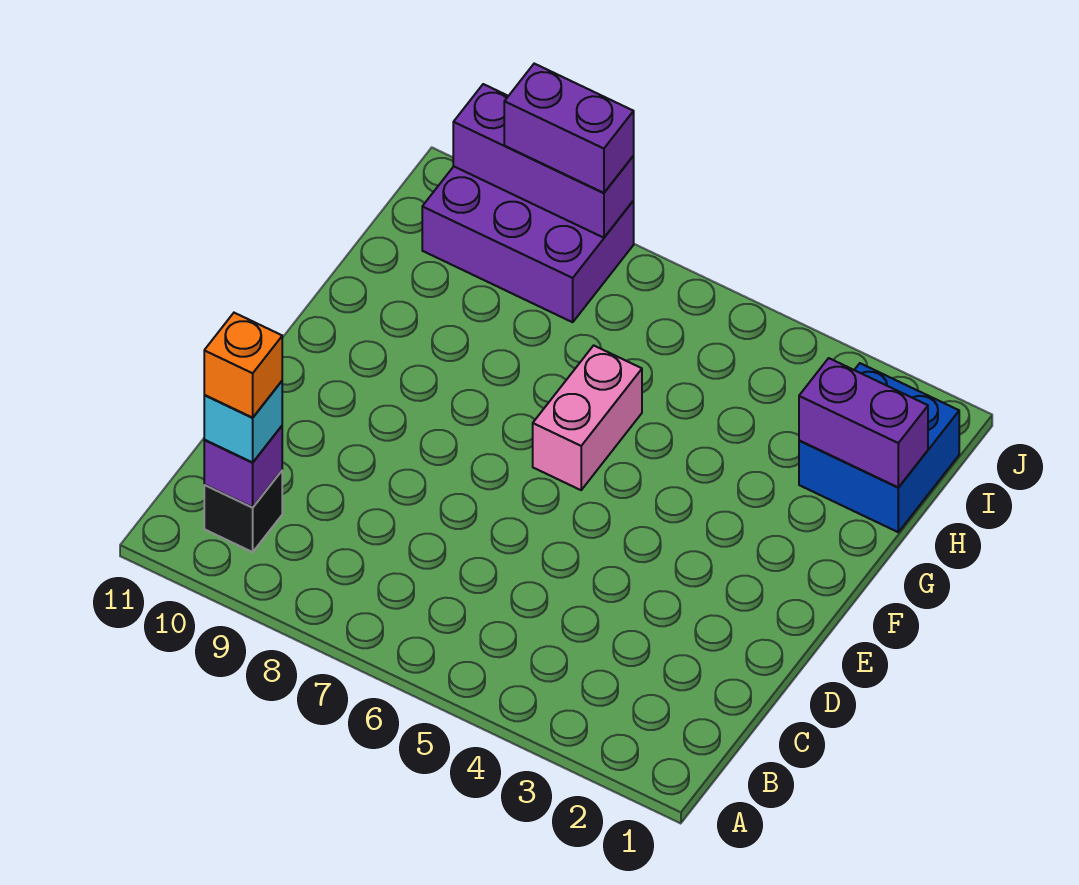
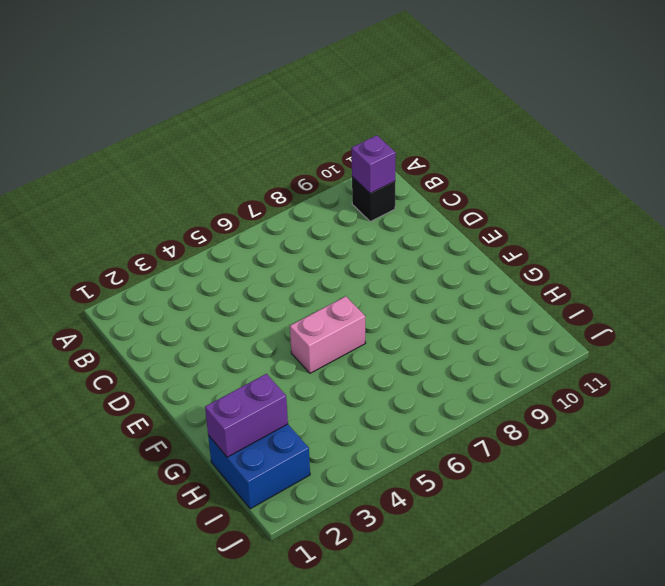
pink 1x2 brick [290,296,365,373] -> pink 1x2 brick turned to [533,345,642,490]
none -> purple 2x3 brick [422,167,634,322]
none -> purple 1x3 brick [453,84,634,238]

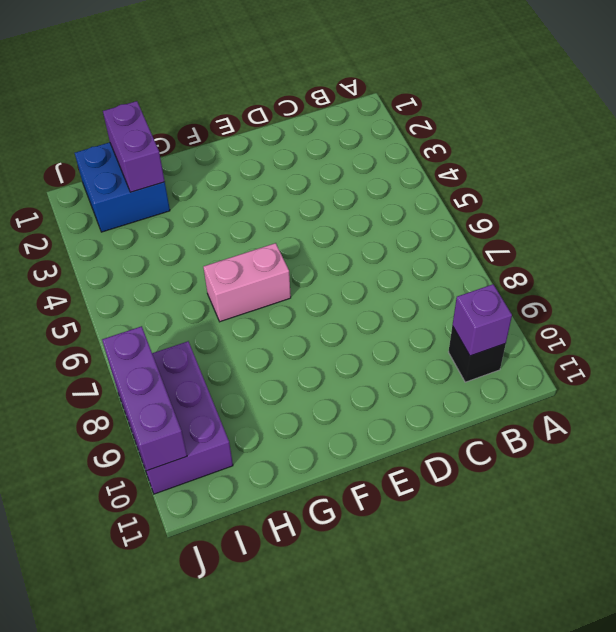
none -> cyan 1x1 brick [204,381,282,462]
none -> purple 1x2 brick [504,64,634,193]

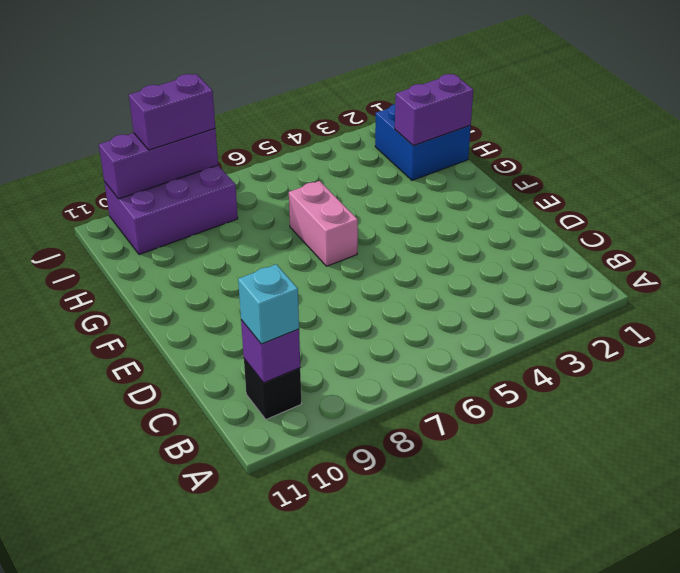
none -> orange 1x1 brick [204,313,282,418]

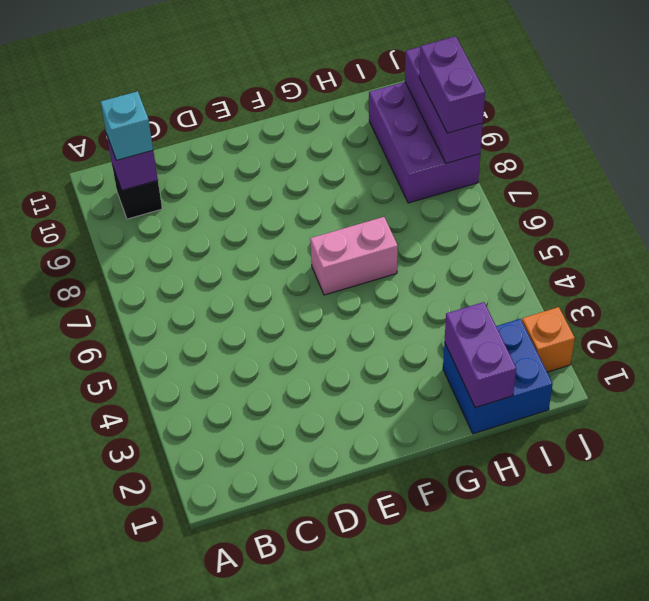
orange 1x1 brick [522,307,575,372] -> orange 1x1 brick moved to [204,313,282,418]

